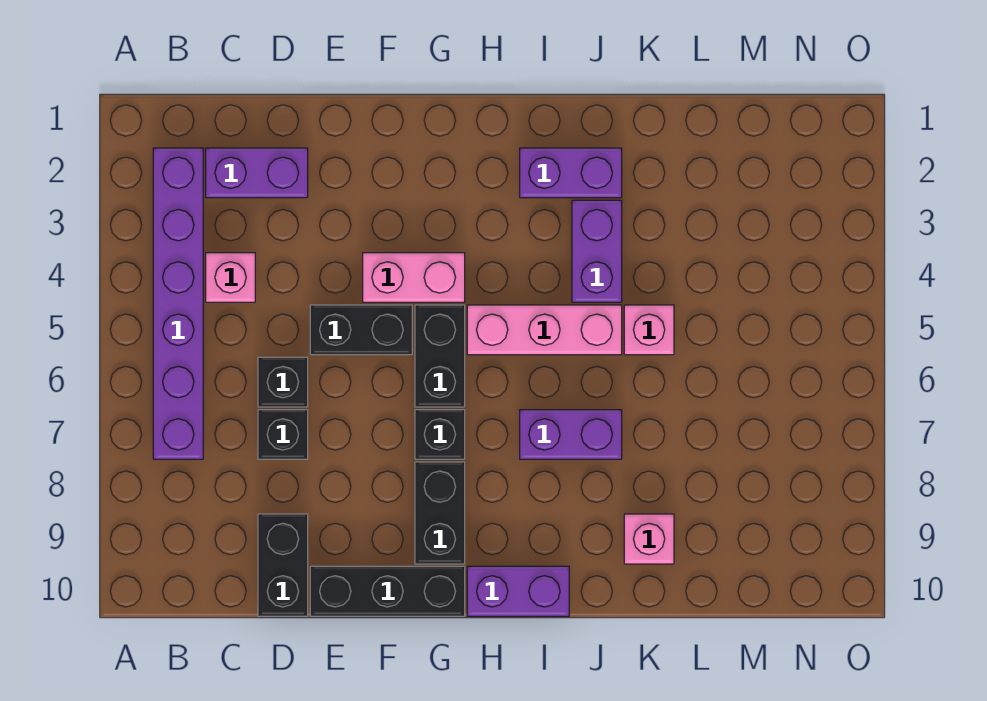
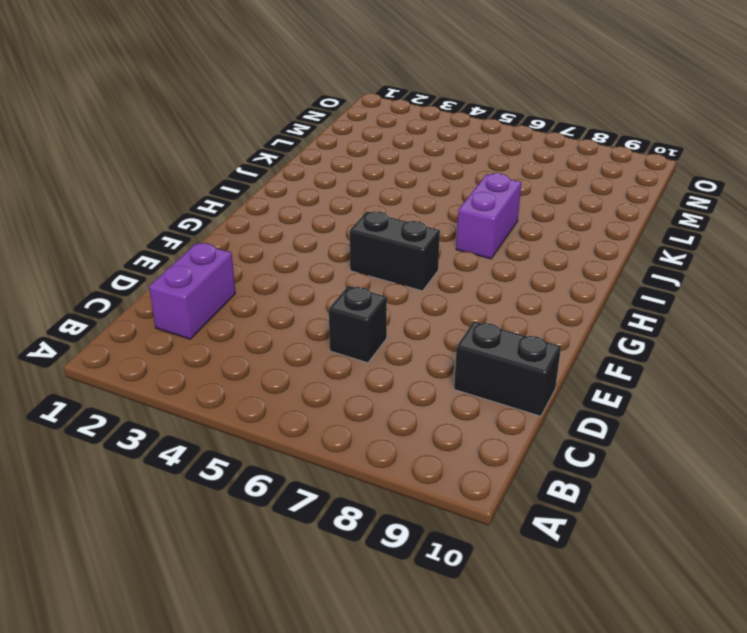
none -> purple 1x6 brick [153,148,203,459]
none -> pink 1x1 brick [206,253,255,302]
none -> black 1x1 brick [258,410,308,459]

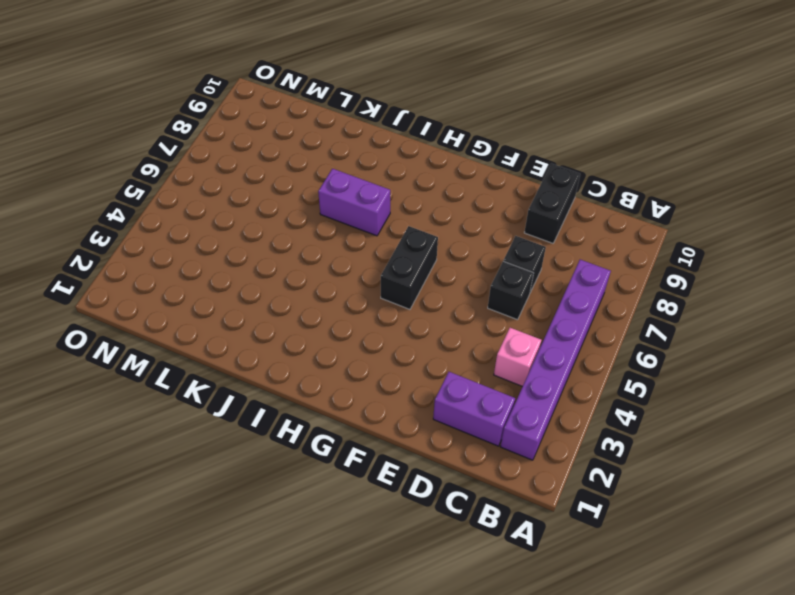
none -> black 1x2 brick [310,305,412,355]
none -> black 1x3 brick [310,566,465,616]
none -> pink 1x2 brick [363,253,465,302]

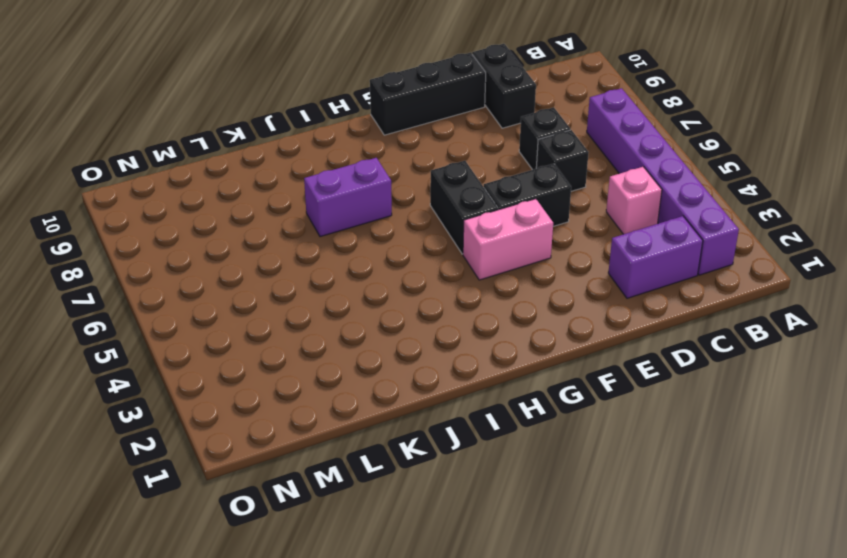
none -> black 1x1 brick [415,410,465,459]
none -> black 1x2 brick [415,462,465,564]
none -> pink 1x3 brick [467,305,622,355]

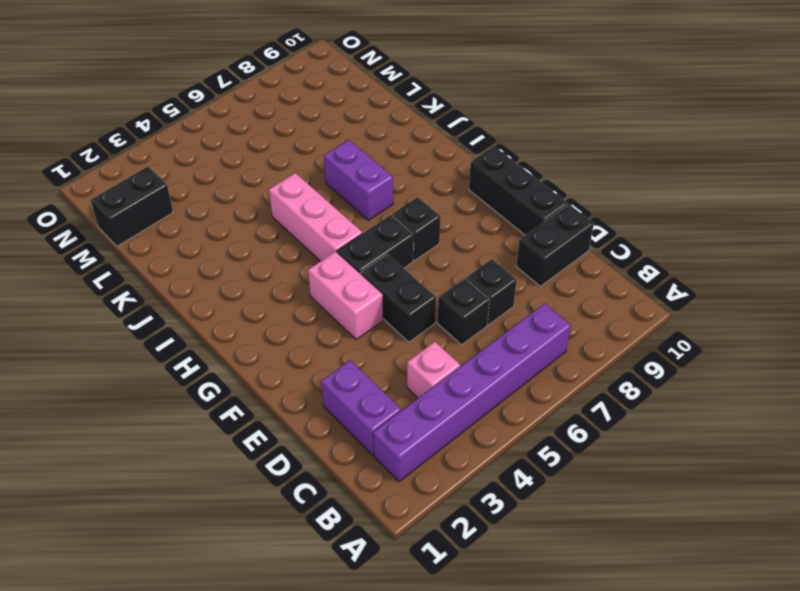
black 1x2 brick [91,167,173,246] -> black 1x2 brick moved to [415,462,465,564]
none -> purple 1x2 brick [467,566,569,616]
none -> purple 1x2 brick [520,148,622,198]
none -> purple 1x2 brick [572,200,622,302]

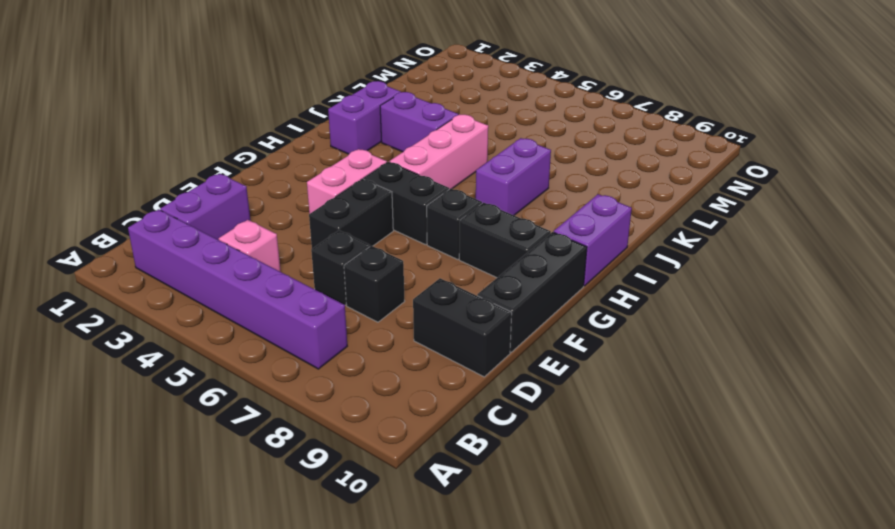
none -> pink 1x1 brick [624,305,674,355]
none -> pink 1x1 brick [624,514,674,564]

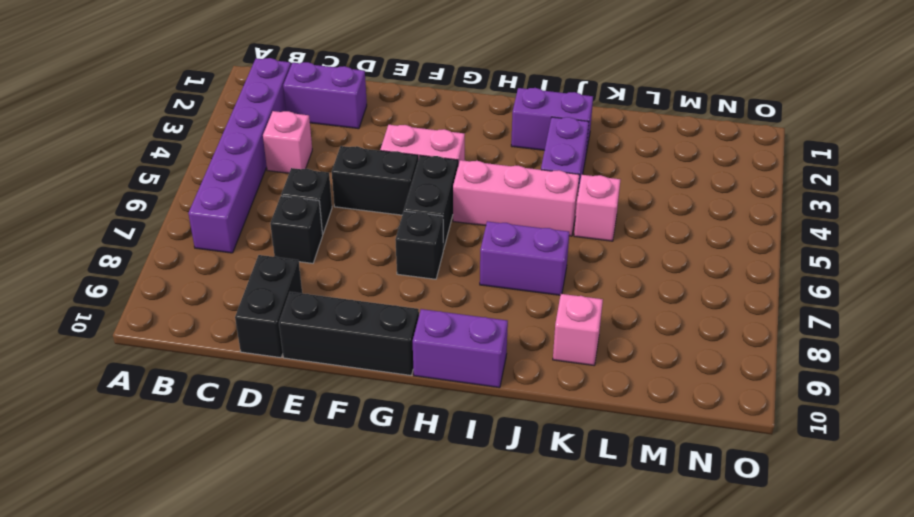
none -> black 1x2 brick [415,462,465,564]

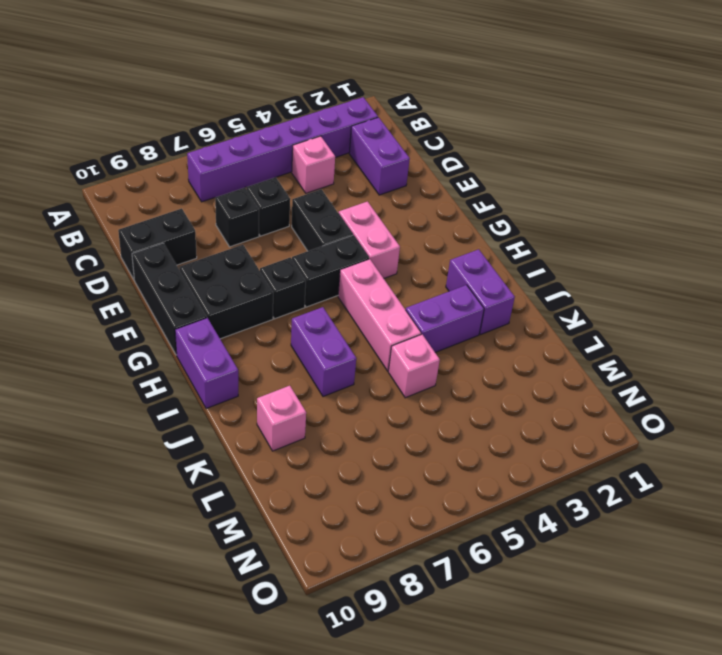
black 2x2 brick [179,245,273,339] -> black 1x2 brick [415,462,465,564]

